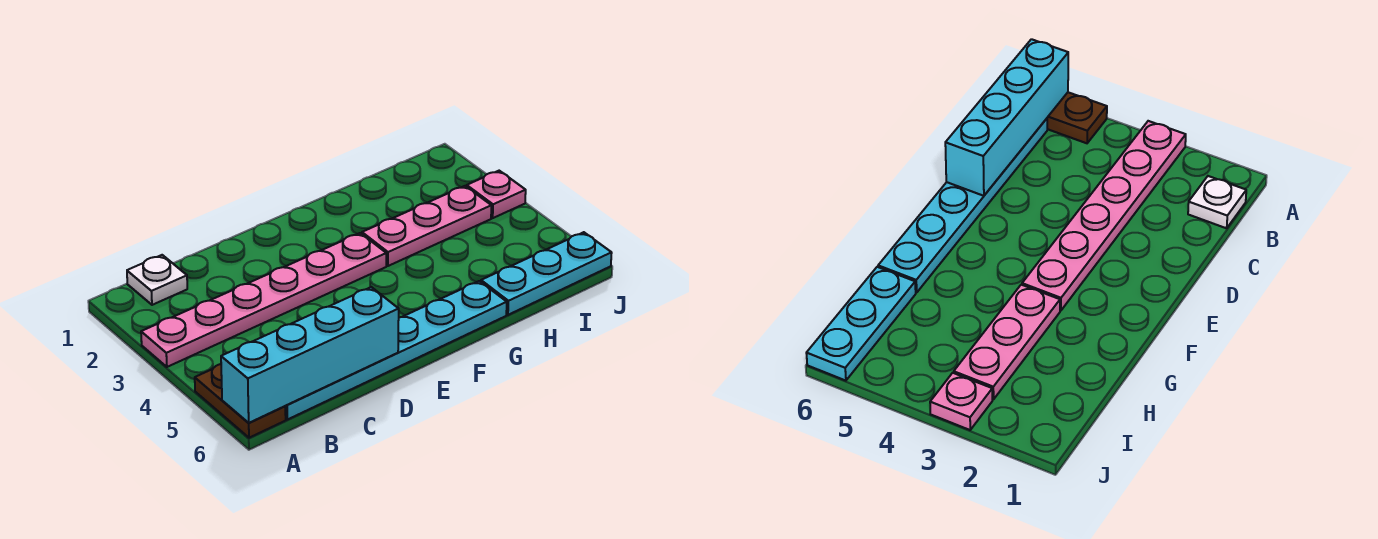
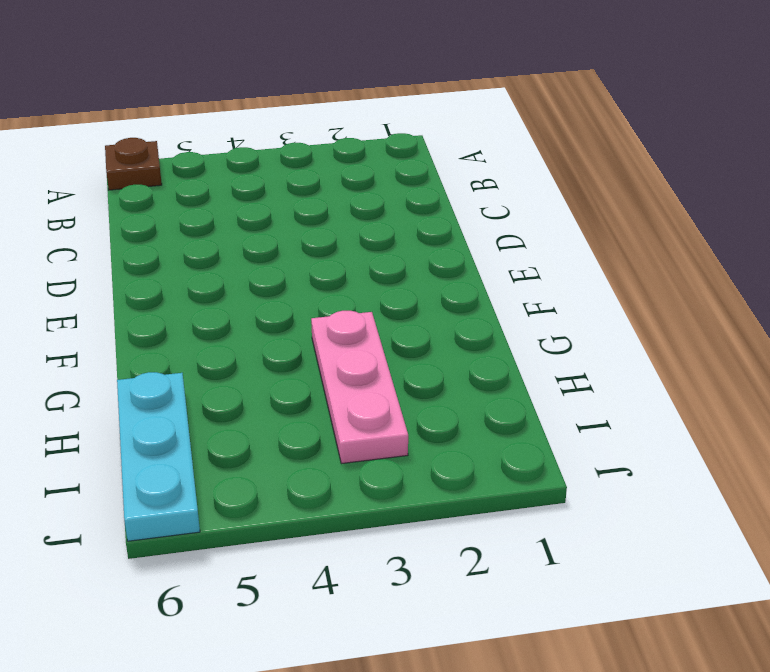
brown 1x1 plate [105,138,162,190] -> brown 1x2 plate [195,364,286,438]
none -> pink 1x6 plate [141,233,386,367]
none -> white 1x1 plate [127,255,187,305]

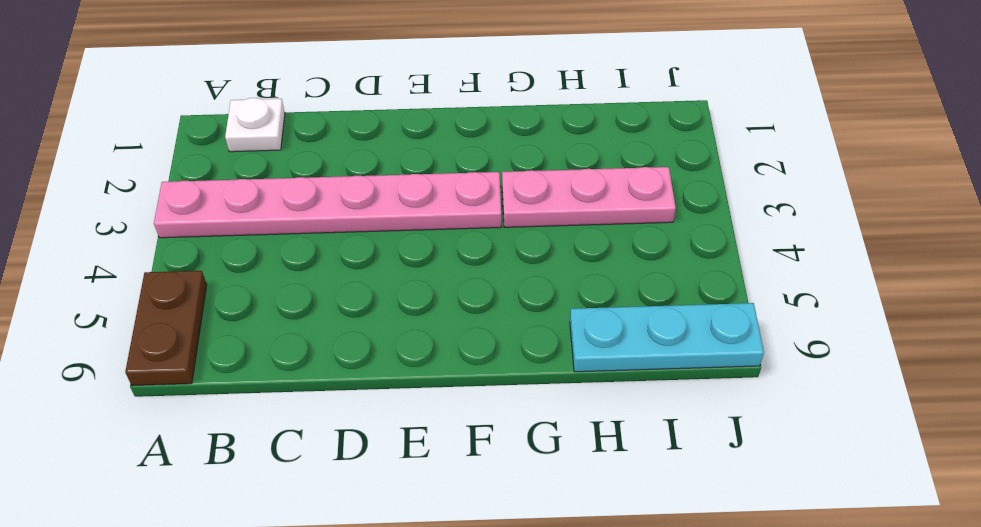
none -> cyan 1x6 plate [285,281,507,420]
none -> pink 1x1 plate [467,171,526,218]

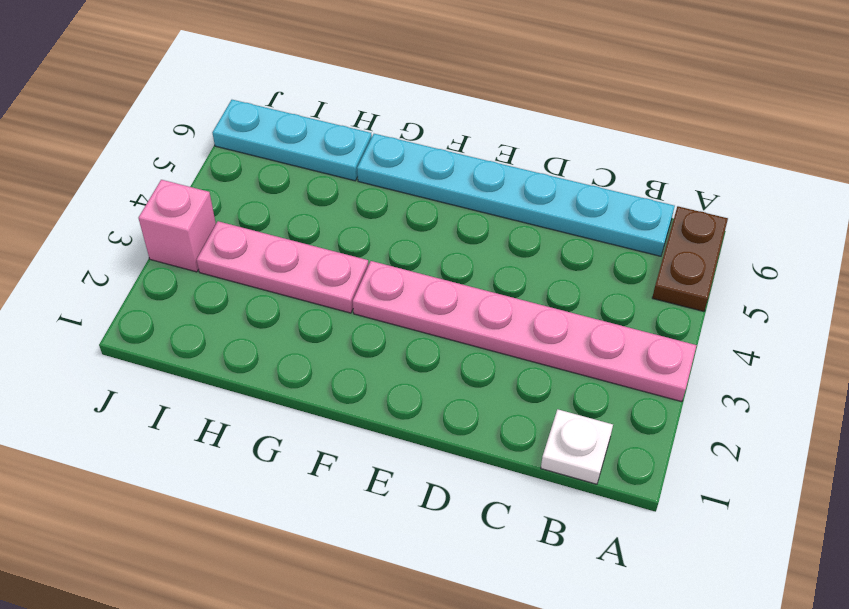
pink 1x1 brick [138,180,216,272] -> pink 1x1 plate [467,171,526,218]
none -> cyan 1x4 brick [221,287,399,423]

